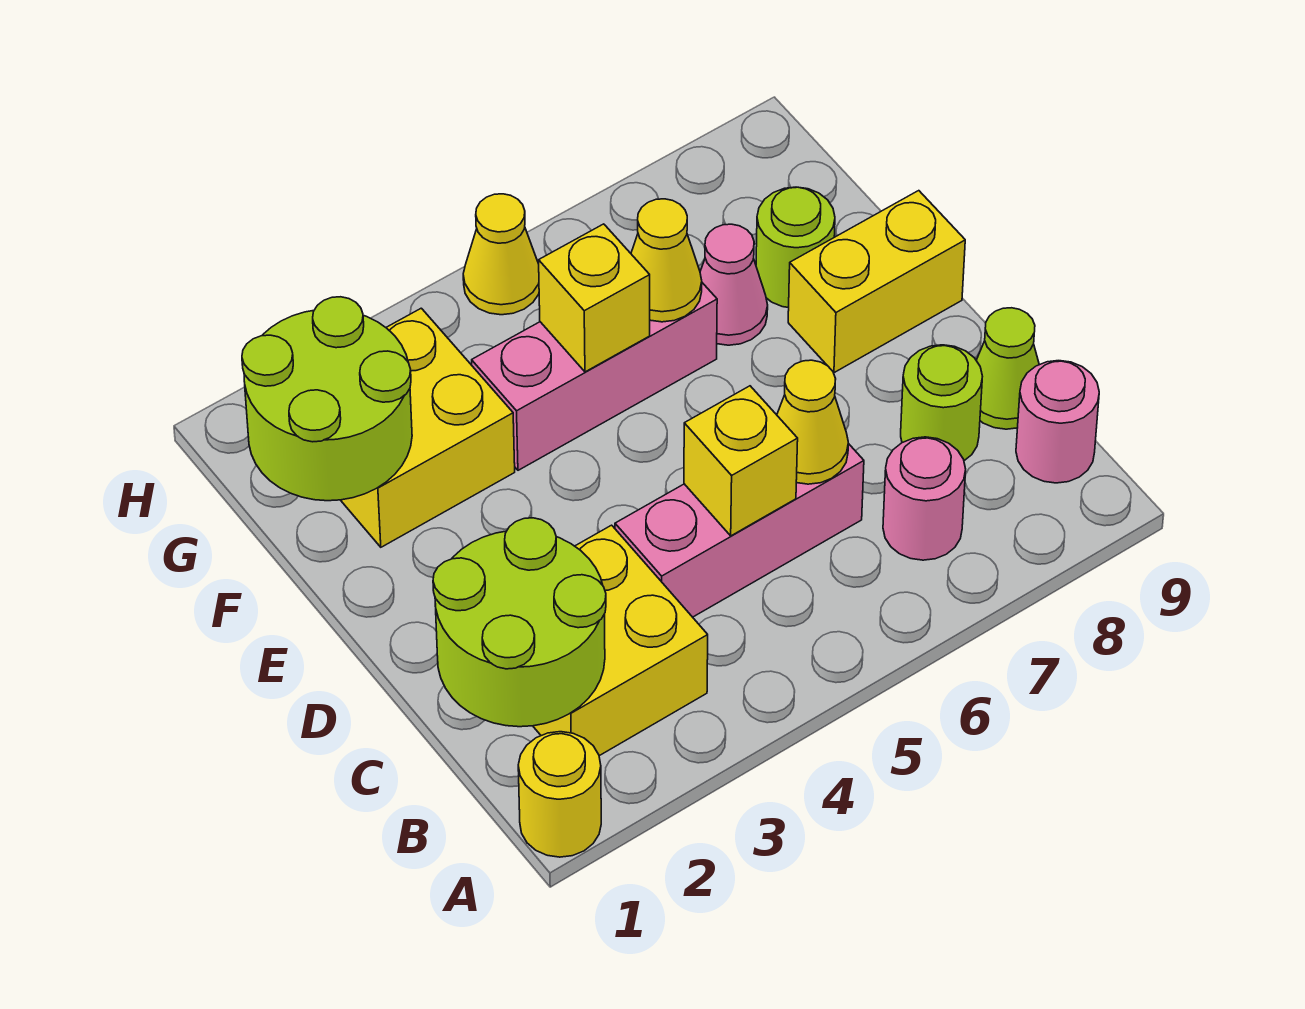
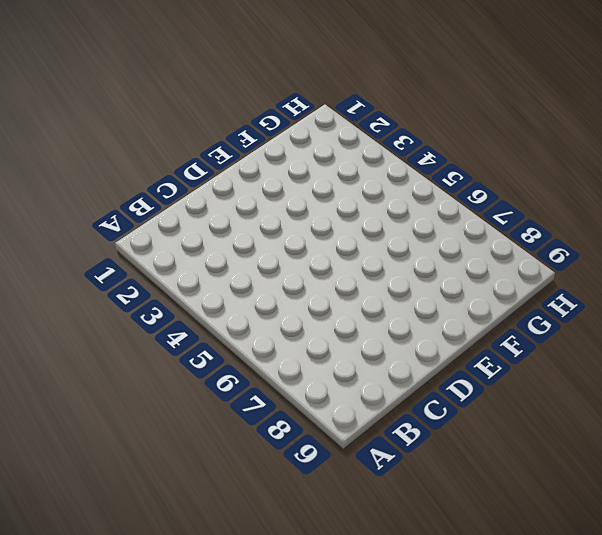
none -> yellow 1x1 round brick [518,732,601,857]
none -> yellow 2x2 brick [533,525,708,756]
none -> pink 1x1 round brick [883,437,966,560]

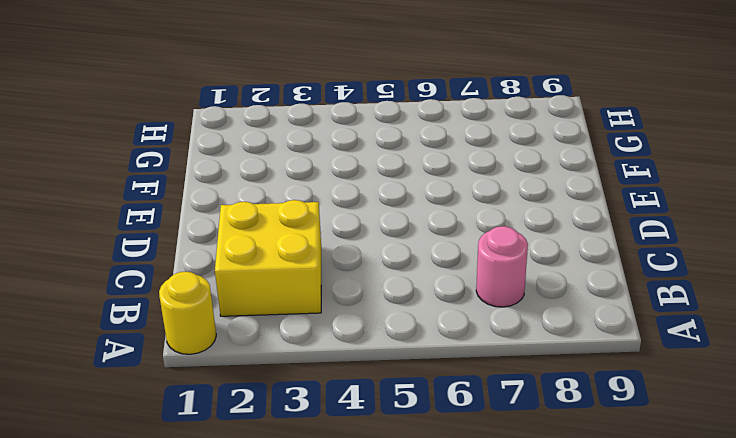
none -> pink 1x1 round brick [1016,361,1099,483]
none -> pink 1x3 brick [615,443,864,617]
none -> lime 1x1 round brick [901,345,983,461]

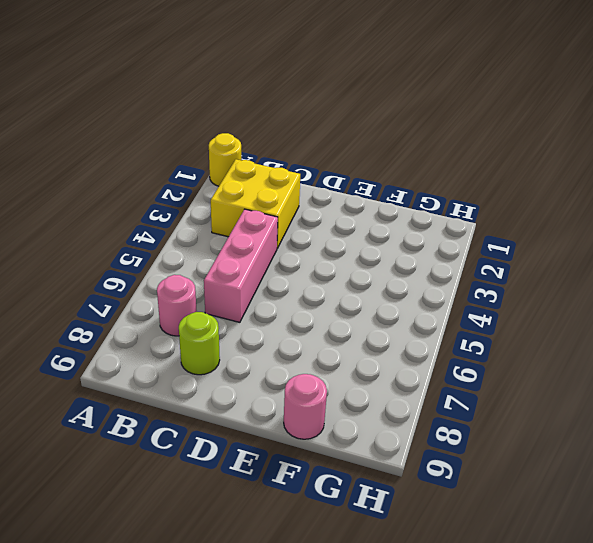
pink 1x1 round brick [284,374,327,439] -> pink 1x1 round brick moved to [1016,361,1099,483]
none -> lime 1x1 cone [976,308,1039,429]
none -> yellow 1x2 brick [788,191,965,373]
none -> yellow 2x2 brick [341,308,515,547]

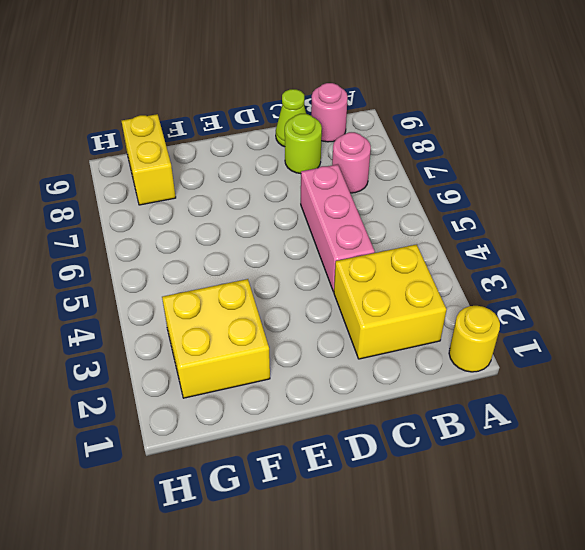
yellow 1x2 brick [122,114,176,205] -> yellow 1x2 brick moved to [788,191,965,373]
none -> pink 1x3 brick [472,283,717,470]
none -> pink 1x1 cone [700,224,768,345]
none -> lime 1x1 round brick [756,187,835,307]

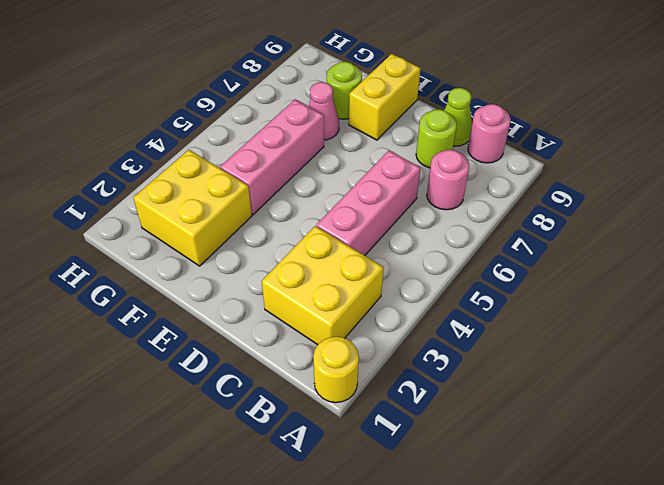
none -> yellow 1x1 cone [463,194,539,315]
none -> lime 2x2 round brick [433,518,606,727]
none -> yellow 1x1 brick [684,386,798,536]

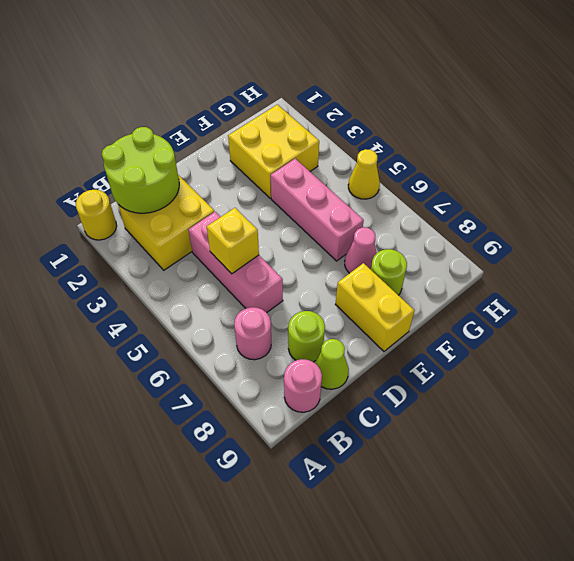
none -> yellow 1x1 cone [777,360,848,484]
none -> lime 2x2 round brick [242,297,412,501]
none -> yellow 1x1 brick [539,224,650,372]

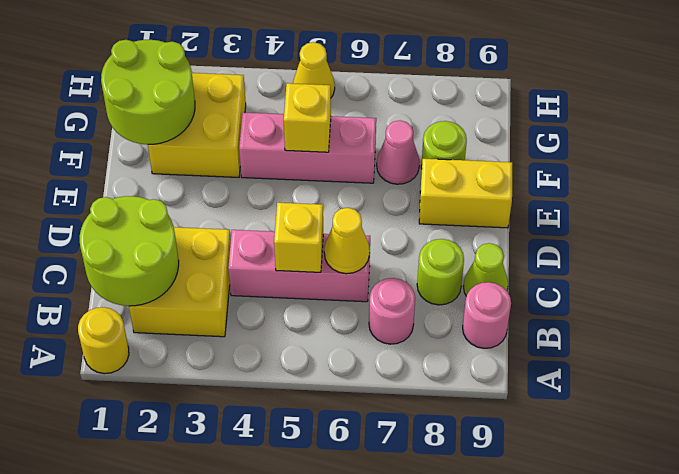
none -> yellow 1x1 cone [631,199,702,322]

